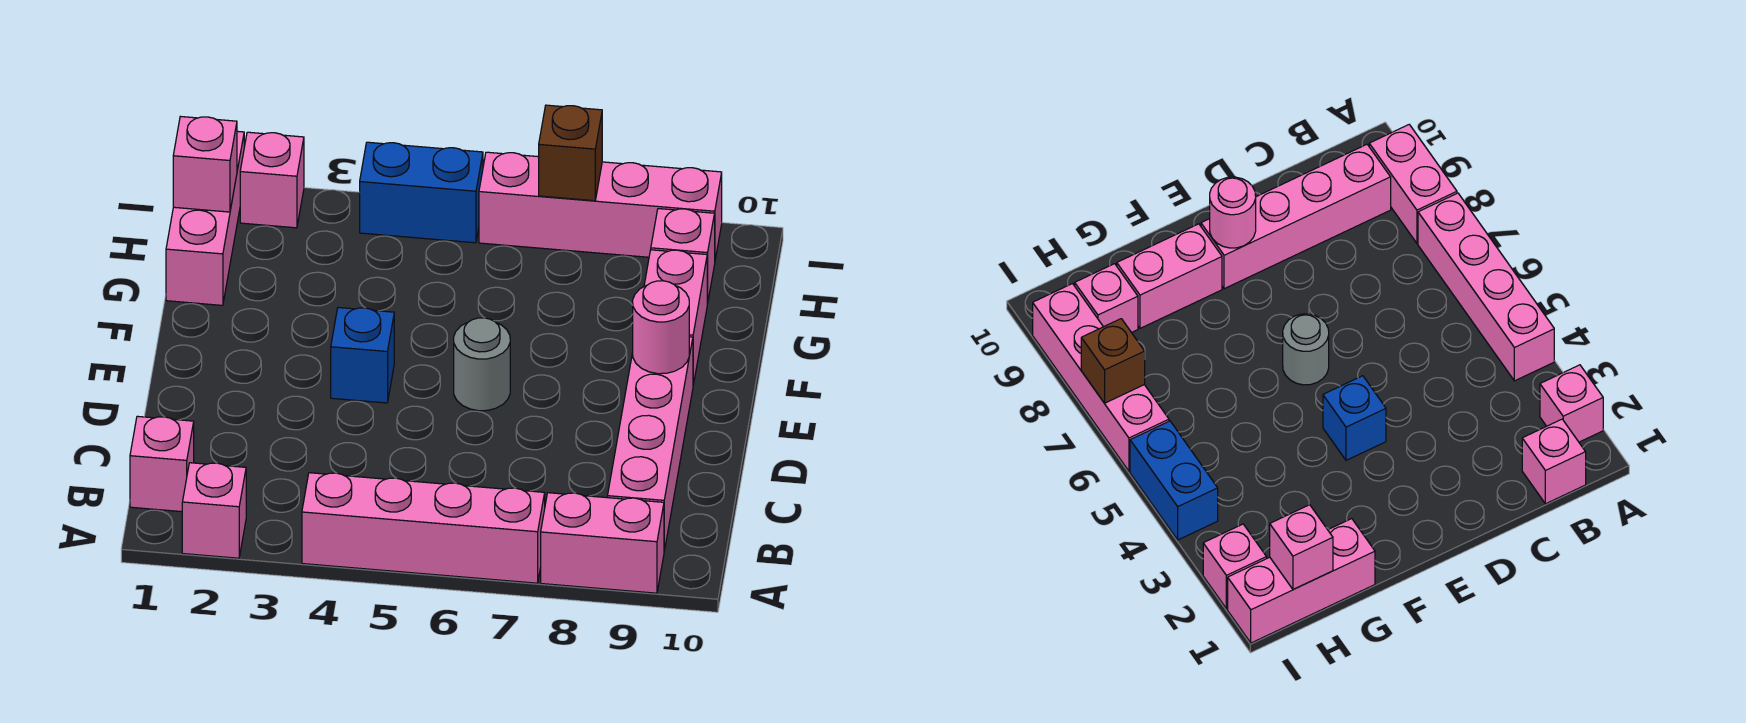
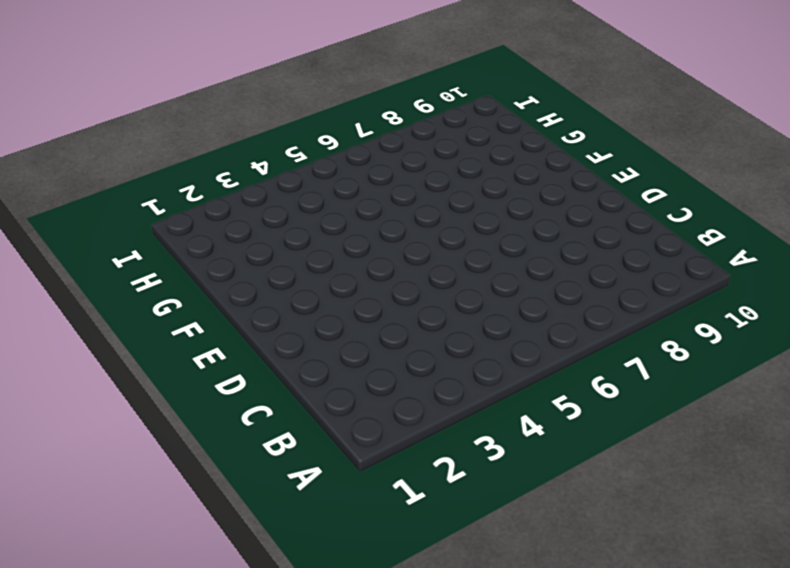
none -> pink 1x1 brick [182,463,246,558]
none -> pink 1x4 brick [302,473,545,583]
none -> pink 1x2 brick [541,493,664,593]

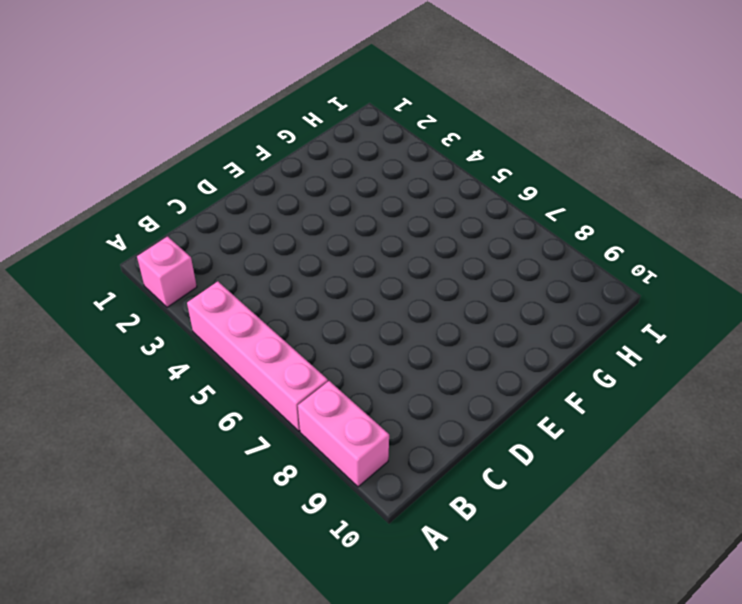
none -> pink 1x1 brick [130,416,194,512]
none -> pink 1x4 brick [608,337,693,551]
none -> blue 1x1 brick [331,308,394,403]

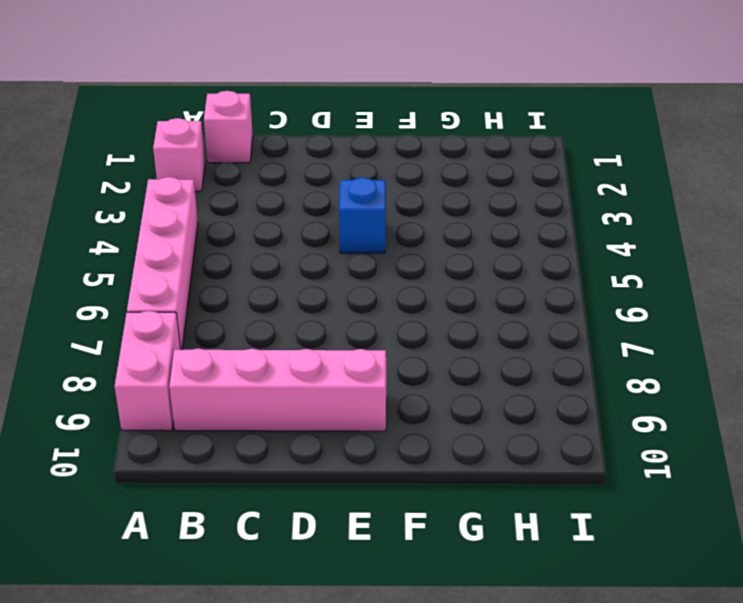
none -> grey 1x1 round brick [454,318,510,411]
none -> pink 1x2 brick [644,250,707,385]
none -> pink 1x3 brick [166,131,244,305]

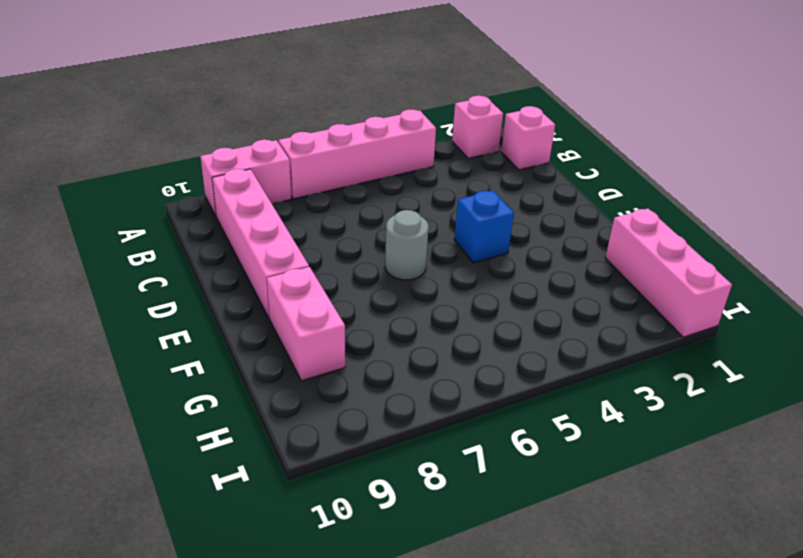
none -> pink 1x1 brick [651,209,715,304]
none -> pink 1x1 brick [240,132,304,228]
none -> blue 1x2 brick [360,142,483,243]

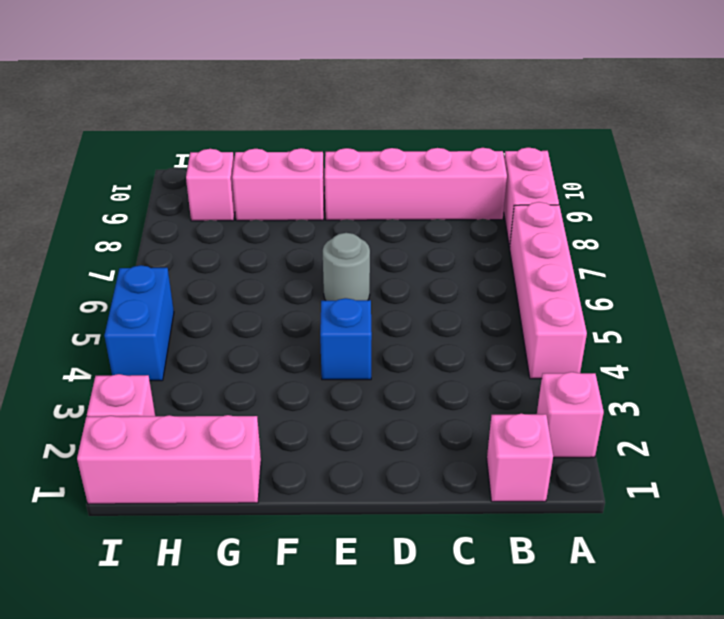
none -> pink 1x4 brick [479,152,722,259]
none -> pink 1x1 round brick [633,281,689,374]
none -> pink 1x1 brick [173,116,237,212]

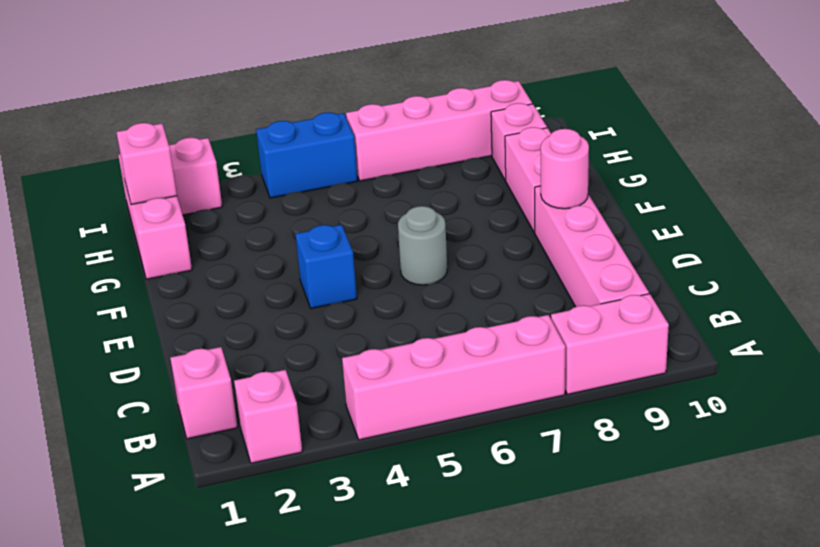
none -> brown 1x1 brick [539,105,602,201]

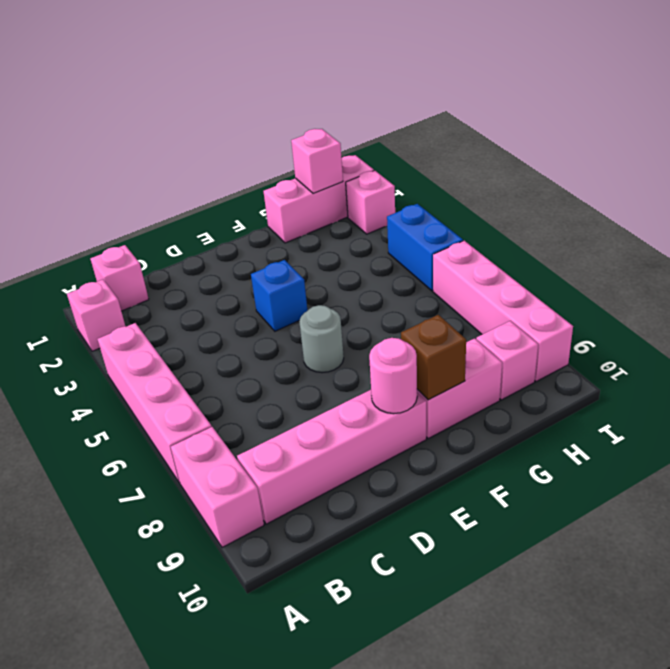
brown 1x1 brick [401,315,466,400] -> brown 1x1 brick moved to [539,105,602,201]

